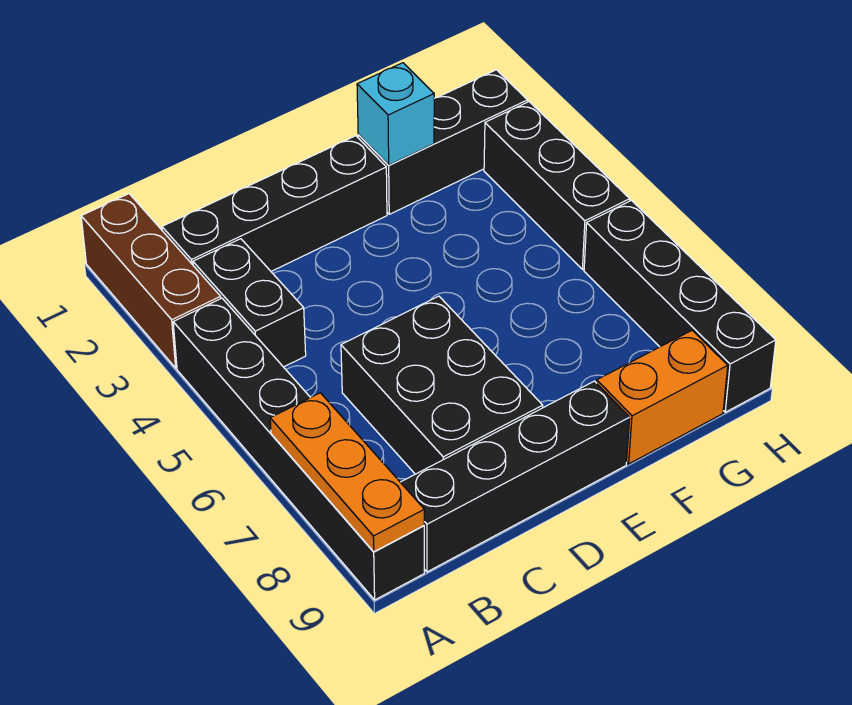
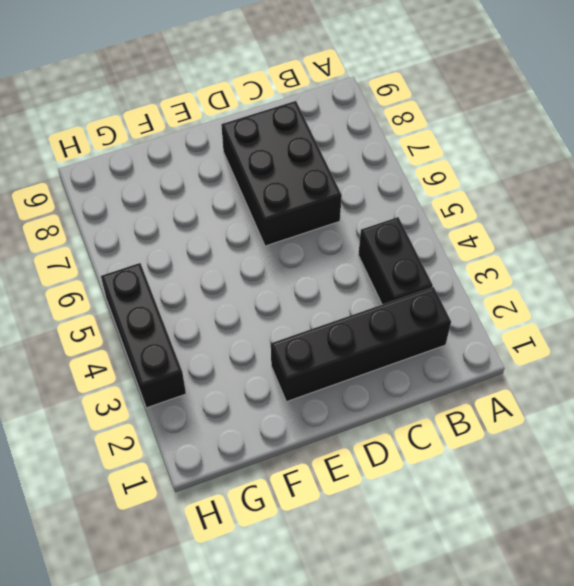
none -> brown 1x3 brick [81,194,221,368]
none -> black 1x6 brick [173,298,424,600]
none -> black 1x4 brick [401,381,630,572]

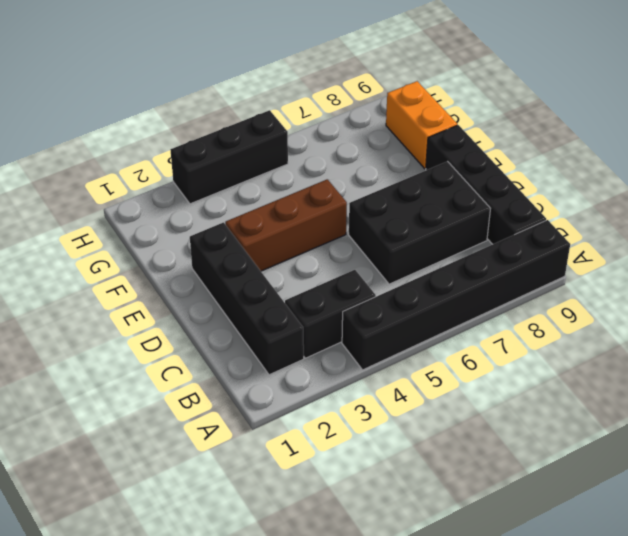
brown 1x3 brick [225,179,347,271] -> brown 1x3 brick moved to [81,194,221,368]
none -> black 1x3 brick [358,70,528,214]
none -> black 1x4 brick [584,200,776,412]
none -> orange 1x3 plate [270,393,424,552]

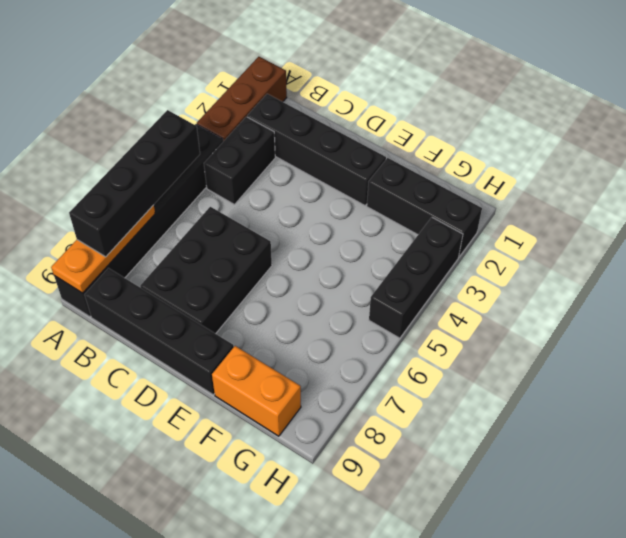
black 1x4 brick [69,110,200,257] -> black 1x4 brick moved to [584,200,776,412]
none -> cyan 1x1 brick [357,63,434,165]

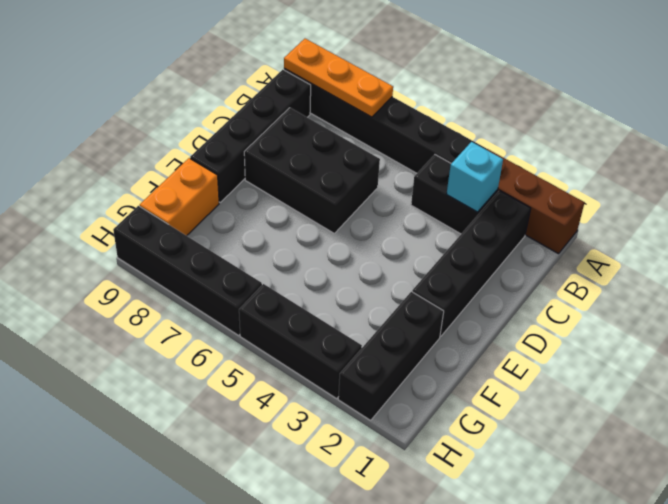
cyan 1x1 brick [446,142,503,212] -> cyan 1x1 brick moved to [357,63,434,165]

